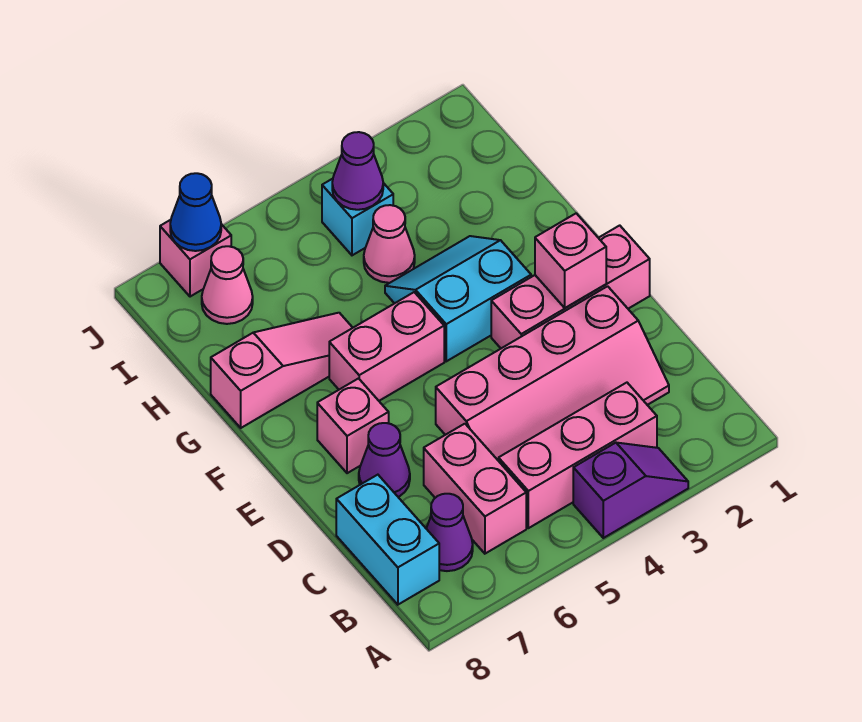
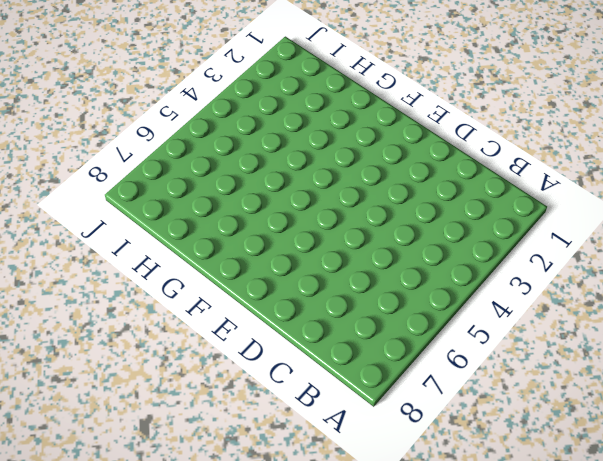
none -> purple 1x2 slope [573,443,688,538]
none -> pink 1x3 brick [499,383,657,528]
none -> pink 1x2 brick [424,424,526,554]

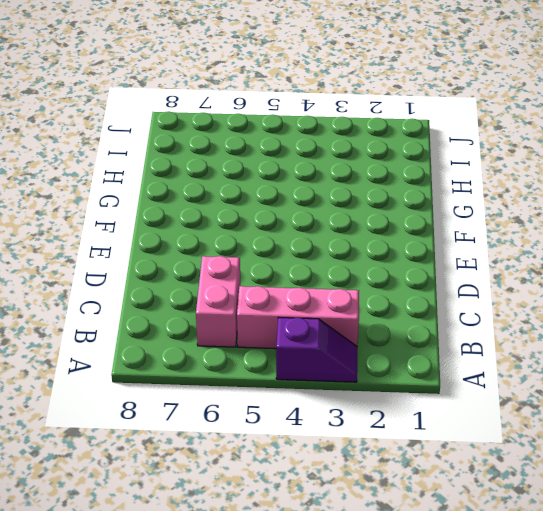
none -> purple 1x1 cone [426,494,473,571]
none -> cyan 1x2 brick [336,475,439,605]
none -> pink 2x4 slope [436,286,669,461]

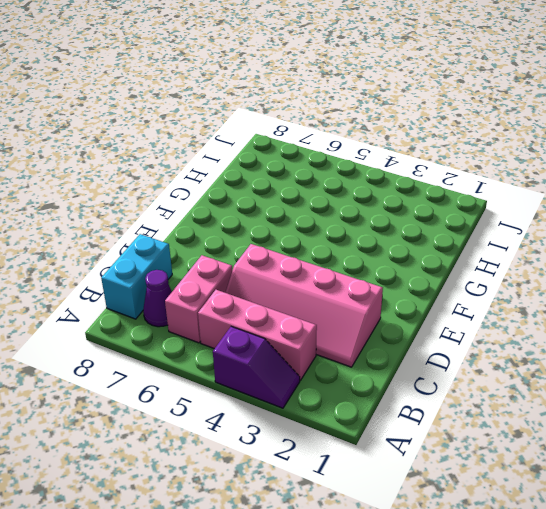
none -> purple 1x1 cone [359,423,410,497]
none -> pink 1x3 brick [491,225,650,348]
none -> pink 1x1 brick [317,379,389,473]

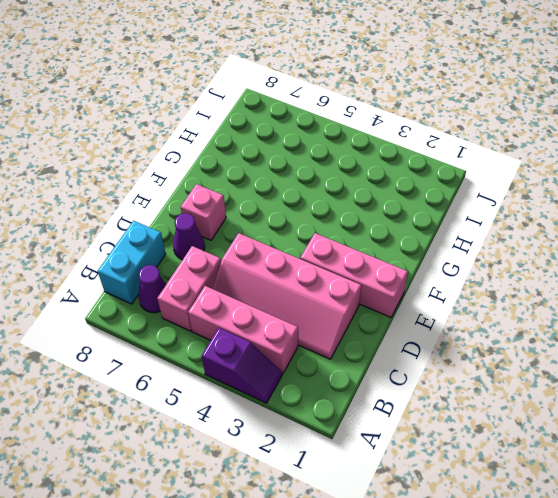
none -> cyan 2x2 slope [385,236,531,361]
none -> pink 1x2 brick [329,292,444,401]
none -> pink 1x3 slope [211,313,353,428]

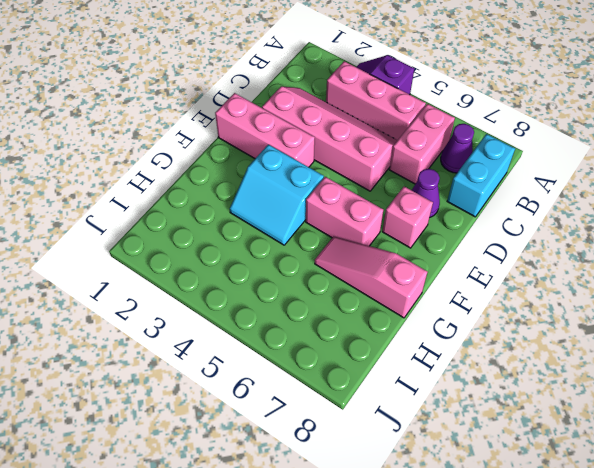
none -> pink 1x1 cone [364,205,415,283]
none -> cyan 1x1 brick [322,179,393,255]
none -> pink 1x1 cone [202,246,253,324]

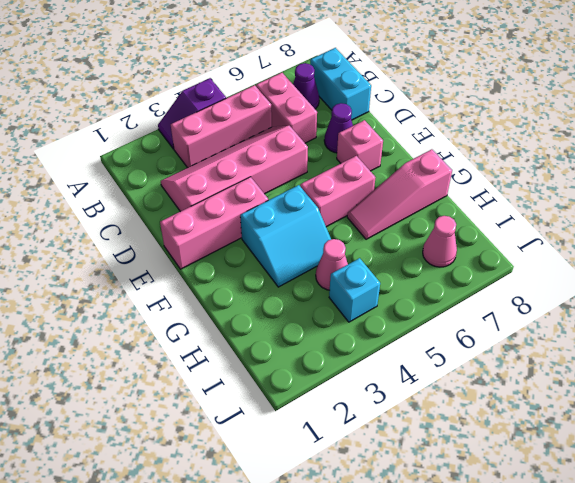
none -> pink 1x1 brick [160,220,231,297]
none -> pink 1x1 brick [535,213,606,308]
none -> purple 1x1 cone [332,132,383,210]

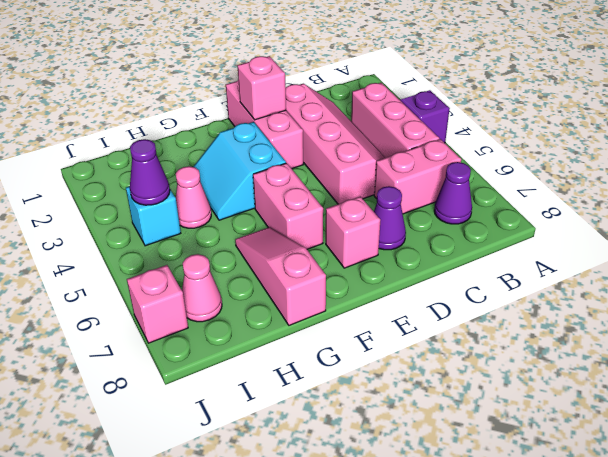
none -> cyan 1x2 brick [336,475,439,605]
none -> blue 1x1 cone [170,173,221,251]

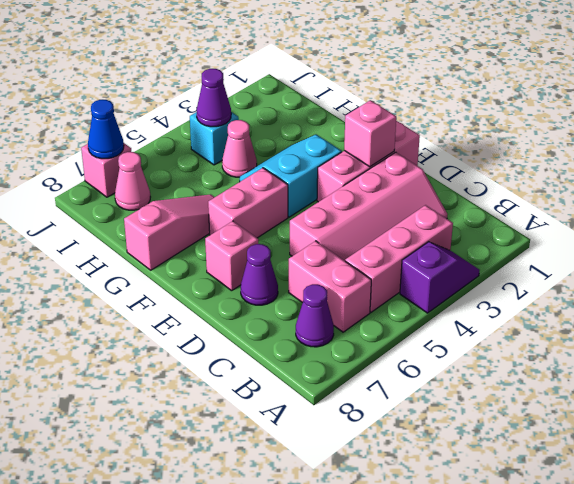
none -> cyan 1x2 brick [336,475,439,605]

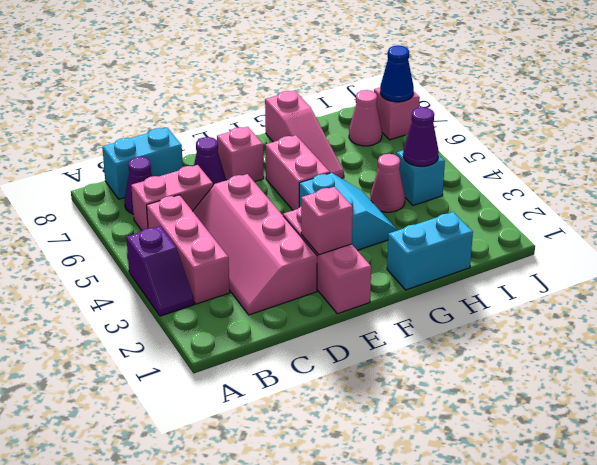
cyan 1x2 brick [387,212,473,290] -> none

